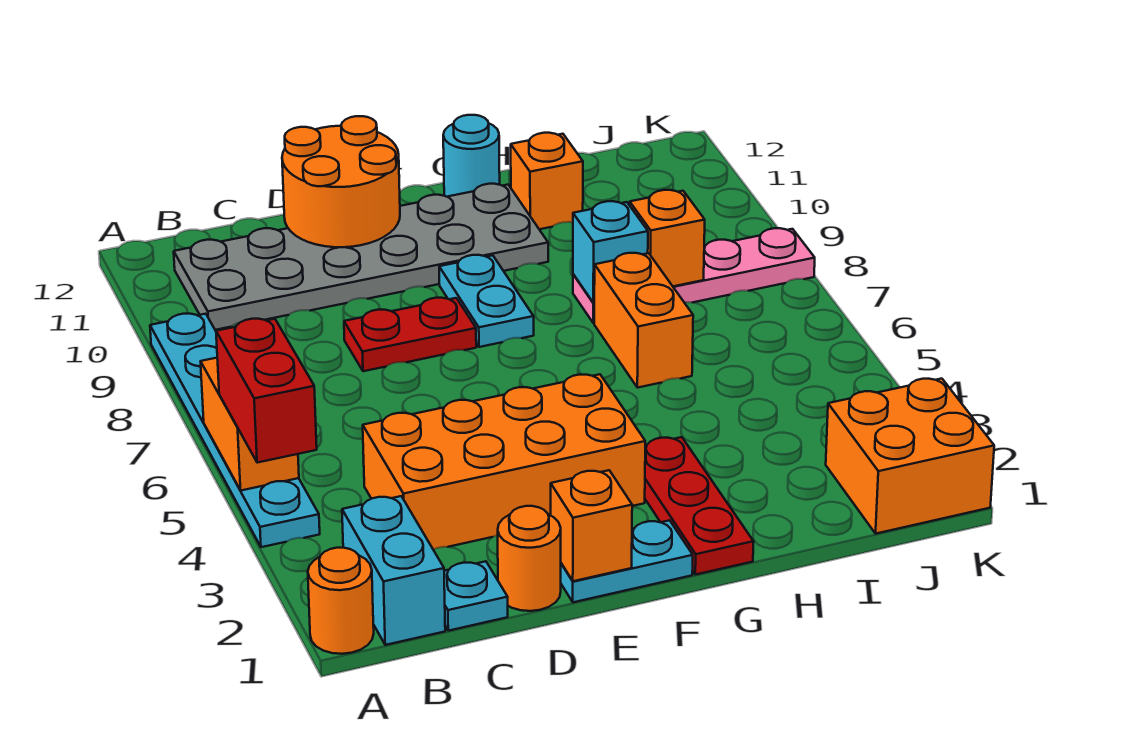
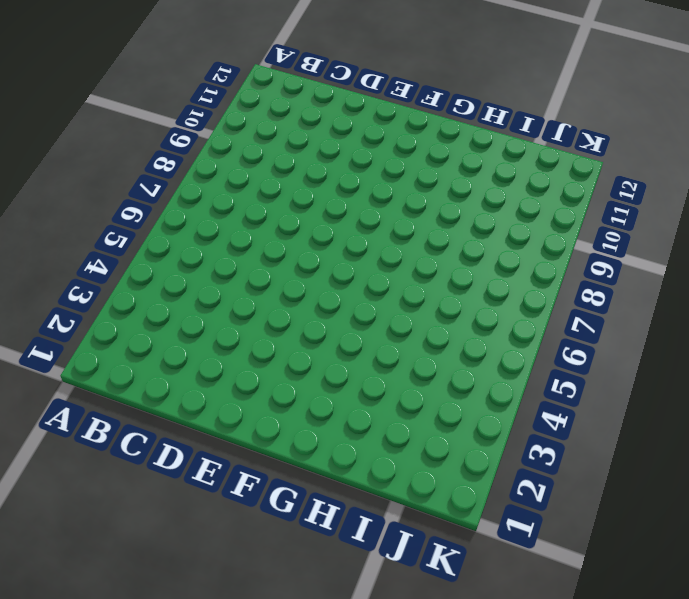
none -> orange 1x1 round brick [308,548,374,654]
none -> cyan 1x6 plate [150,314,320,547]
none -> cyan 1x2 brick [342,496,445,645]

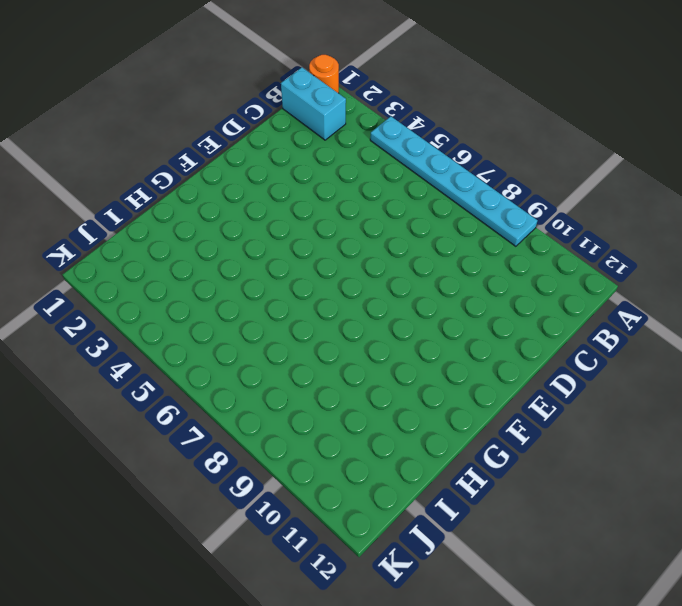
none -> grey 2x6 plate [174,184,548,330]
none -> cyan 1x1 plate [444,561,508,631]
none -> orange 2x4 brick [363,374,645,550]

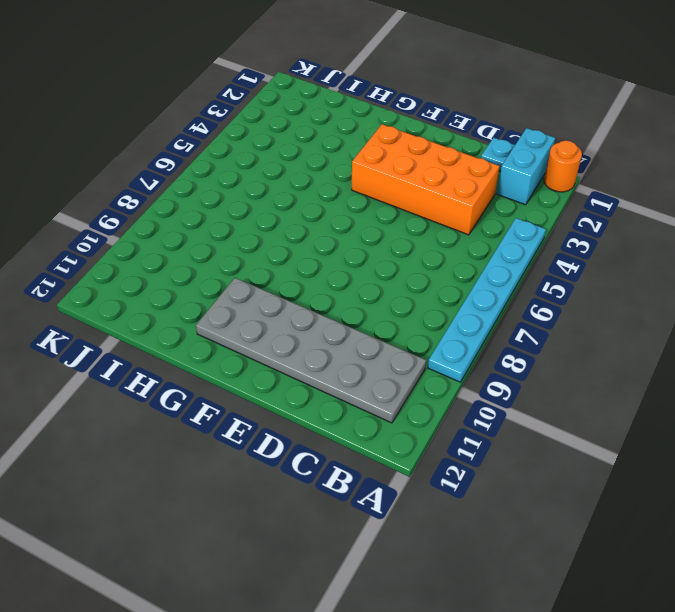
none -> orange 1x1 round brick [498,506,561,611]
none -> red 1x2 plate [344,298,476,371]
none -> cyan 1x2 plate [561,520,693,602]

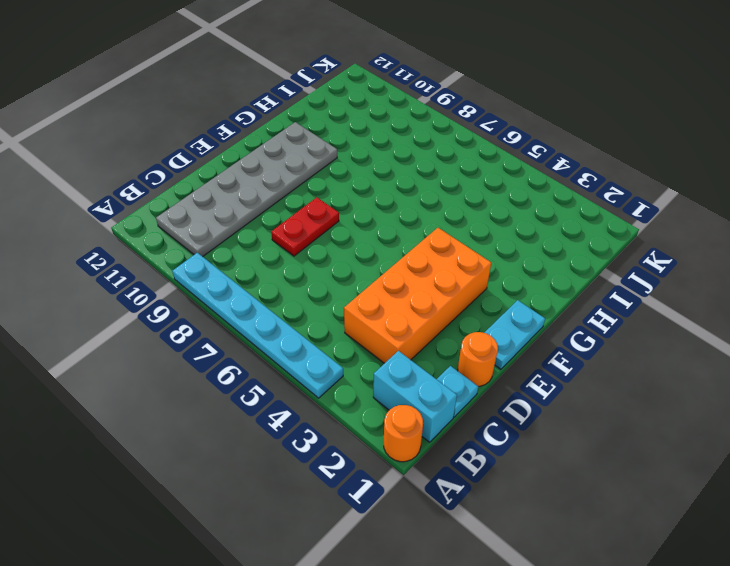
none -> cyan 1x2 plate [439,255,534,347]
none -> red 1x3 plate [645,437,754,575]
none -> cyan 1x1 round brick [443,115,500,197]

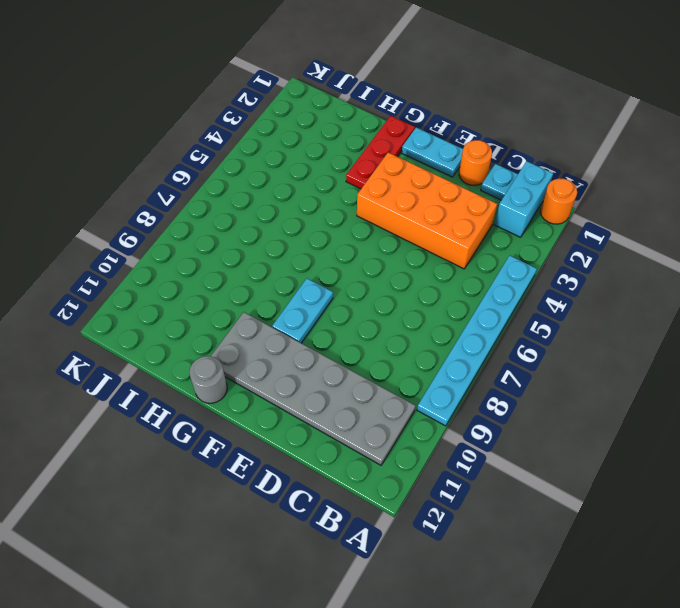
grey 1x1 round brick [189,356,227,403] -> cyan 1x1 round brick [443,115,500,197]
none -> red 1x2 plate [344,298,476,371]
none -> orange 1x2 brick [594,253,693,388]
none -> pink 1x4 plate [573,228,815,323]

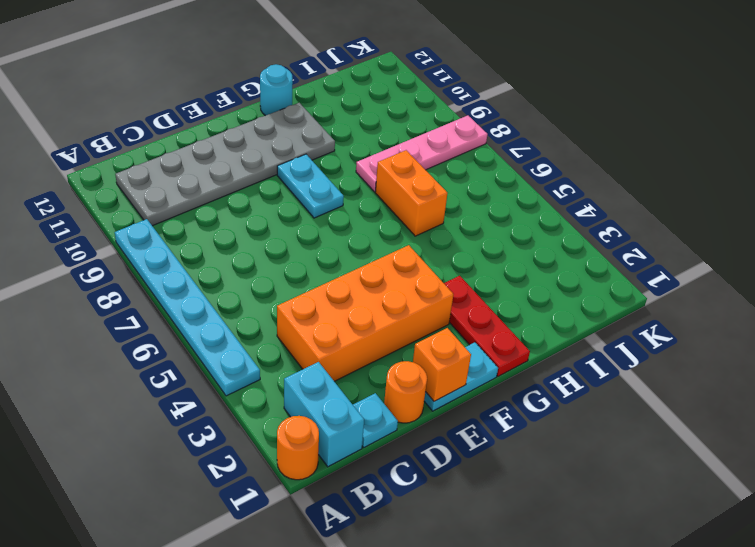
none -> red 1x2 plate [344,298,476,371]
none -> orange 1x1 brick [511,133,583,229]
none -> orange 2x2 brick [826,379,994,534]

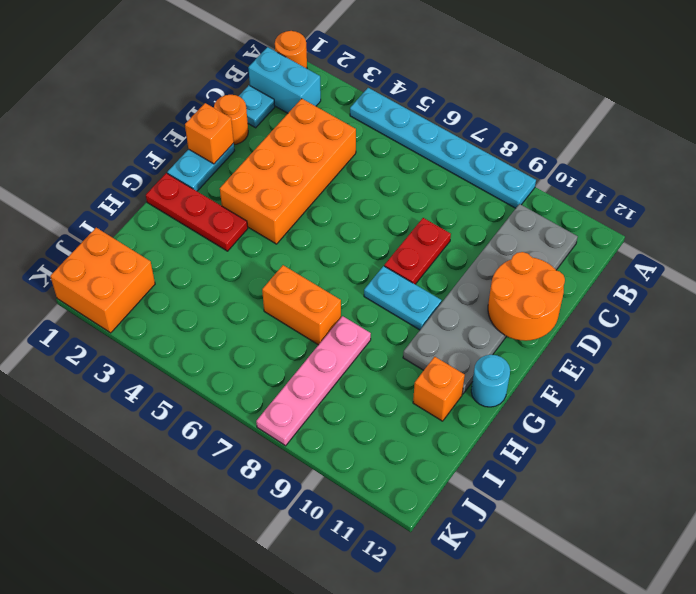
none -> orange 1x2 brick [201,358,299,490]
none -> cyan 1x1 brick [573,201,648,303]
none -> orange 1x1 brick [630,190,705,286]

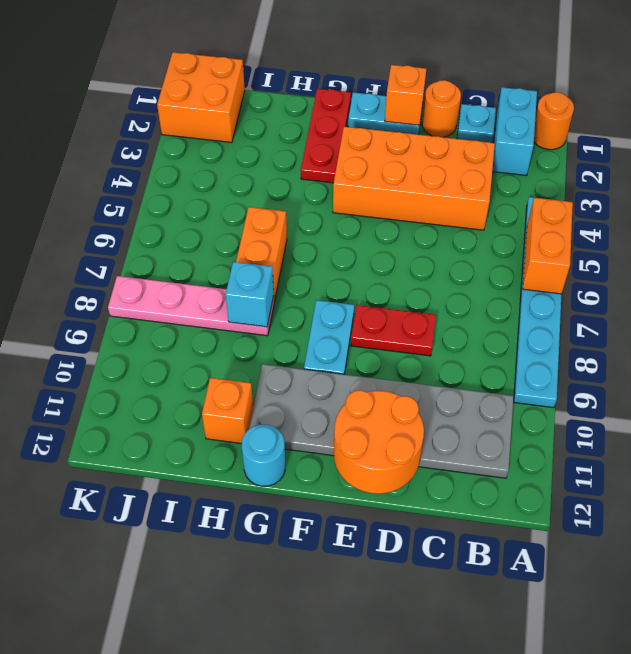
none -> orange 1x1 brick [630,190,705,286]
none -> red 1x2 brick [216,319,317,463]

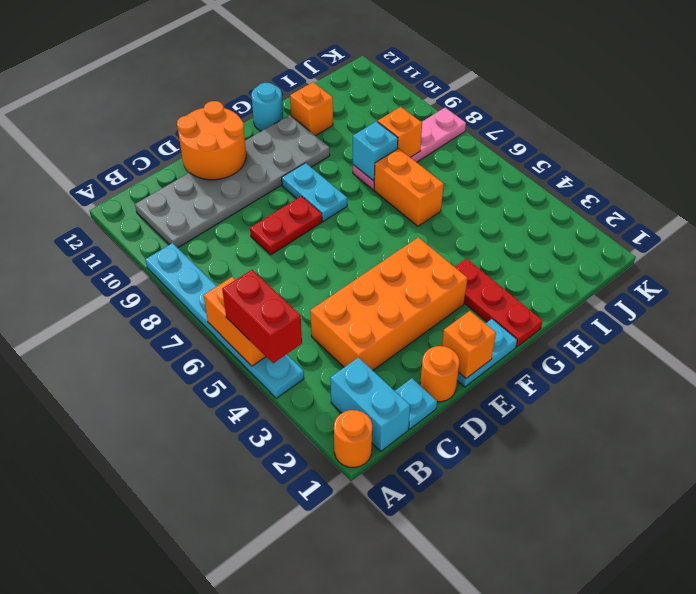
none -> orange 2x2 brick [826,379,994,534]

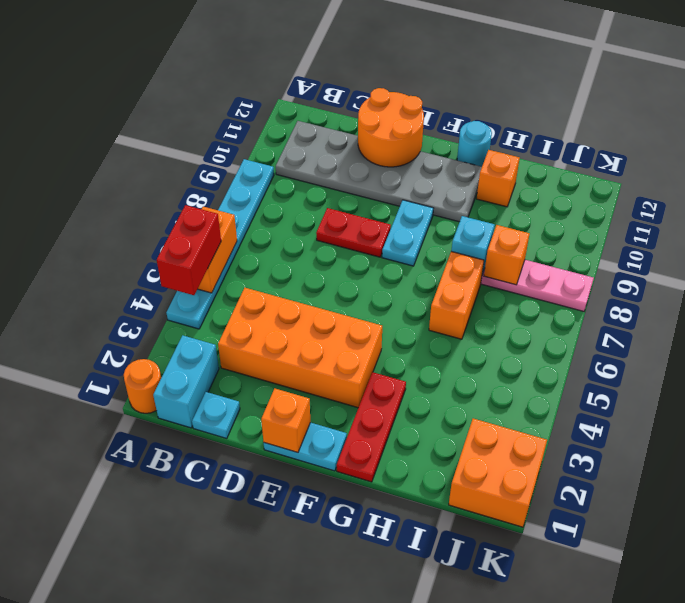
none -> orange 1x1 round brick [498,506,561,611]

